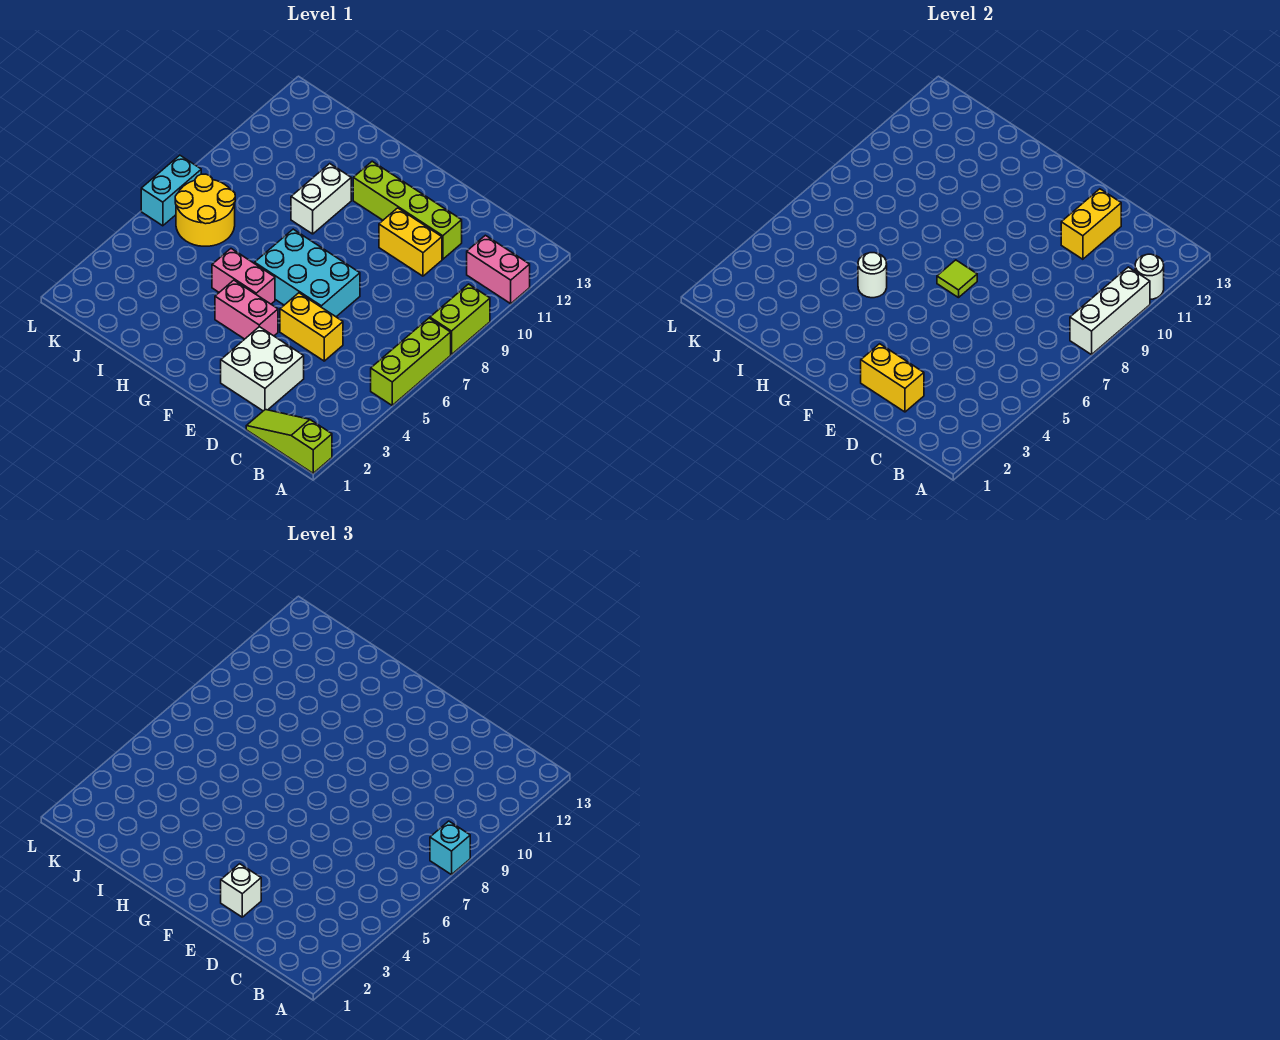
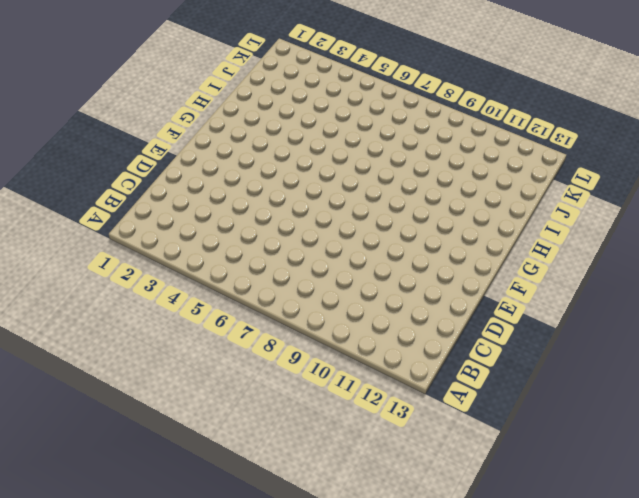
none -> lime 1x3 slope [246,409,332,473]
none -> lime 1x3 brick [371,318,451,405]
none -> lime 1x2 brick [430,284,490,355]

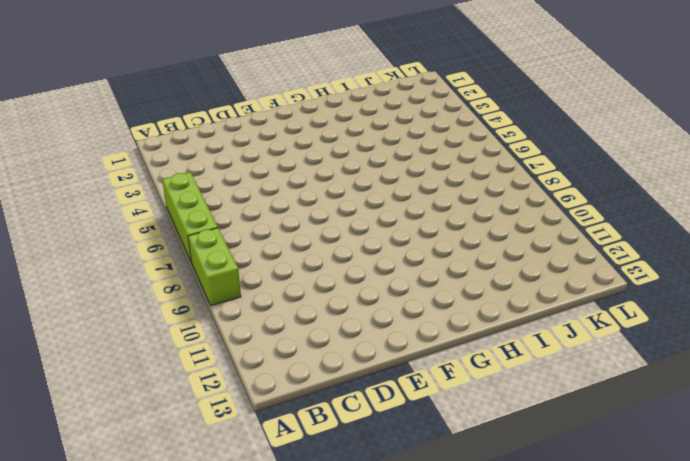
none -> lime 1x3 slope [246,409,332,473]
none -> pink 1x2 brick [467,235,530,304]
none -> white 2x2 brick [221,327,304,411]

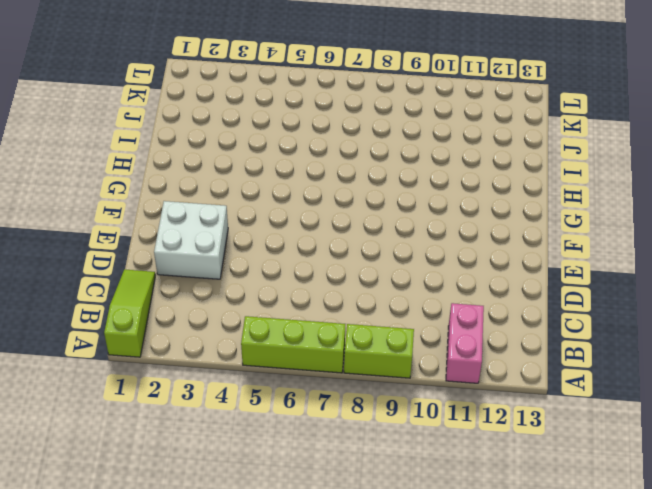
none -> yellow 1x2 brick [280,293,343,361]
none -> yellow 1x2 brick [379,208,442,276]
none -> lime 1x4 brick [353,161,462,259]

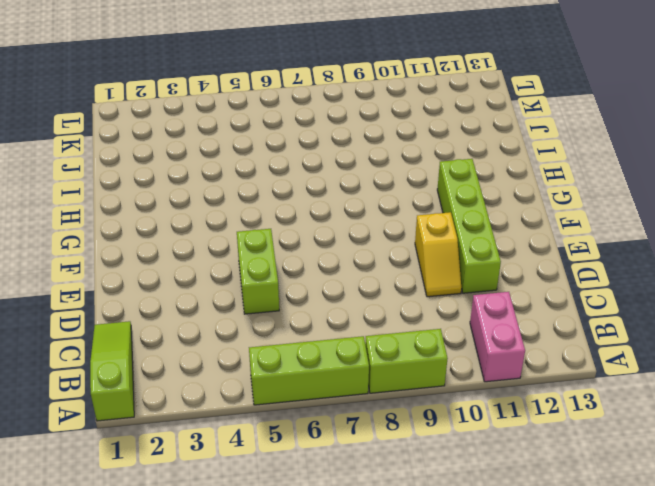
lime 1x2 brick [237,229,279,314] -> yellow 1x2 brick [280,293,343,361]
yellow 1x2 slope [415,212,461,297] -> yellow 1x2 brick [379,208,442,276]
none -> white 2x2 brick [221,327,304,411]
none -> cyan 2x3 brick [255,229,360,317]
none -> pink 1x2 brick [215,280,278,339]

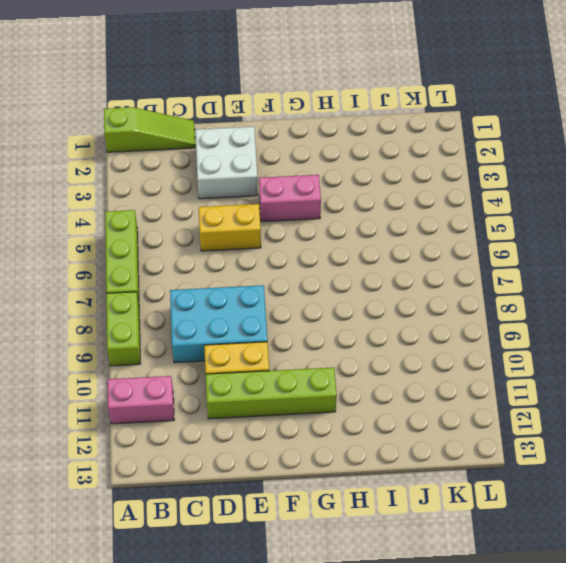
cyan 2x3 brick [170,285,267,363] -> cyan 2x3 brick moved to [255,229,360,317]
none -> pink 1x2 brick [212,249,275,304]
none -> white 1x2 brick [291,164,351,234]
none -> yellow 2x2 round brick [175,174,235,246]

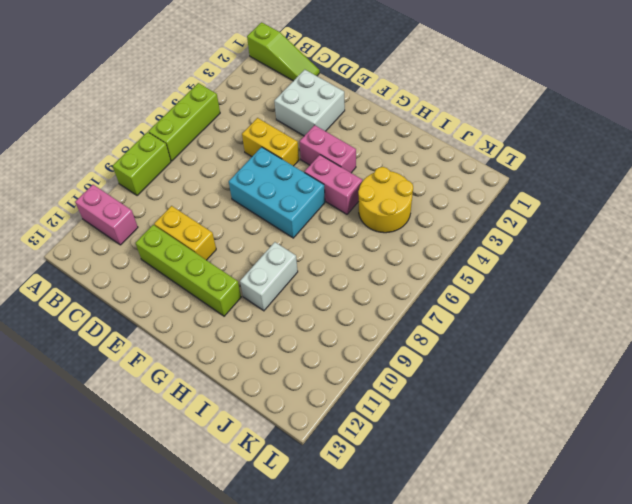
yellow 2x2 round brick [358,167,413,233] -> yellow 2x2 round brick moved to [175,174,235,246]
none -> cyan 1x2 brick [141,155,201,226]
none -> white 1x3 brick [1070,267,1150,355]
none -> white 1x1 round brick [1135,254,1164,299]

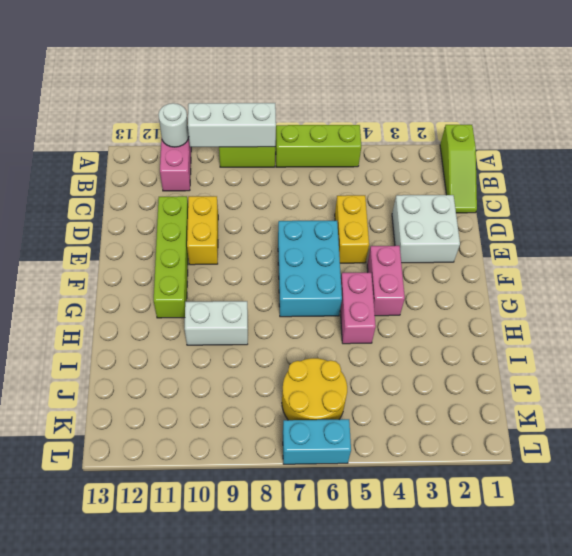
none -> yellow 1x2 brick [861,344,924,412]
none -> yellow 1x2 brick [1061,189,1121,259]
none -> lime 1x1 tile [937,260,977,298]

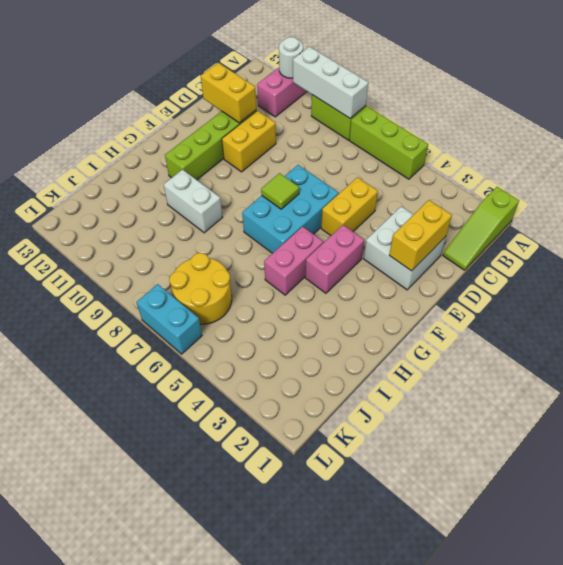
none -> white 1x1 round brick [858,253,887,298]
none -> cyan 1x1 brick [430,821,470,875]
none -> white 1x1 brick [221,864,261,917]

